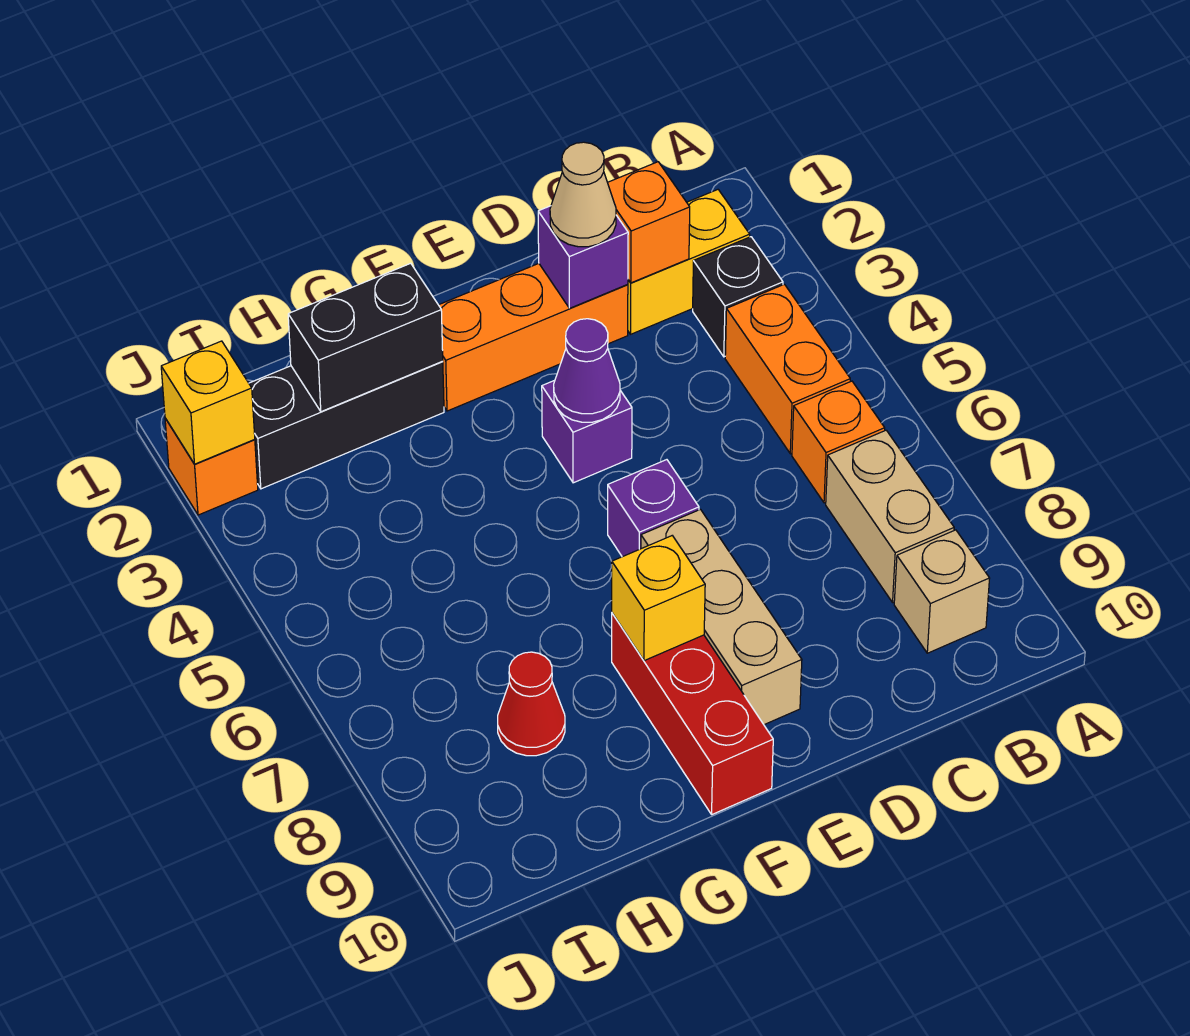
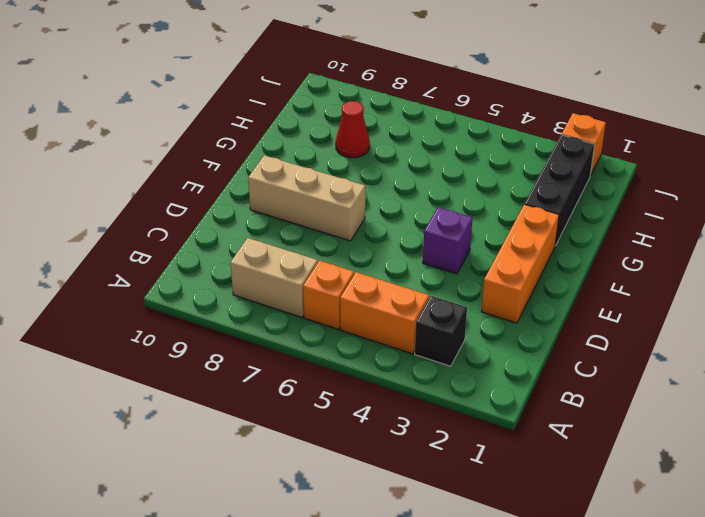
none -> yellow 1x2 brick [628,190,750,334]
none -> tan 1x1 brick [894,530,990,653]
none -> purple 1x1 brick [608,460,699,557]

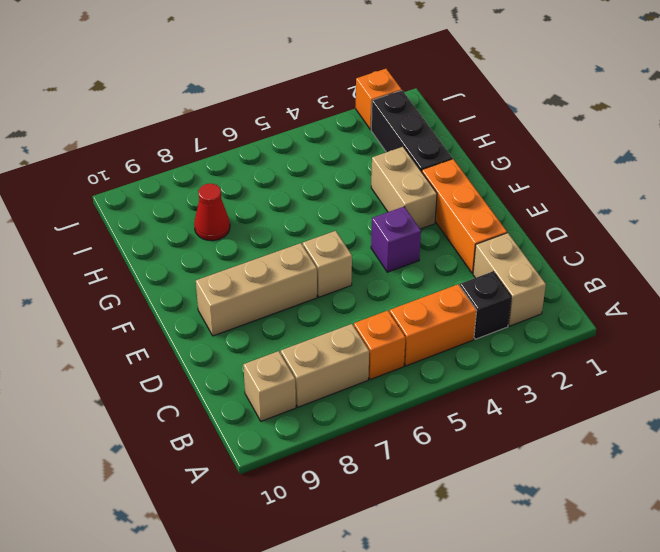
tan 1x2 brick [473,233,546,326] -> yellow 1x2 brick [628,190,750,334]
tan 1x1 brick [303,231,352,297] -> purple 1x1 brick [608,460,699,557]
tan 1x2 brick [371,147,437,229] -> none
none -> red 1x3 brick [612,613,773,814]
none -> orange 1x1 brick [608,162,690,283]
none -> purple 1x1 brick [538,206,628,308]

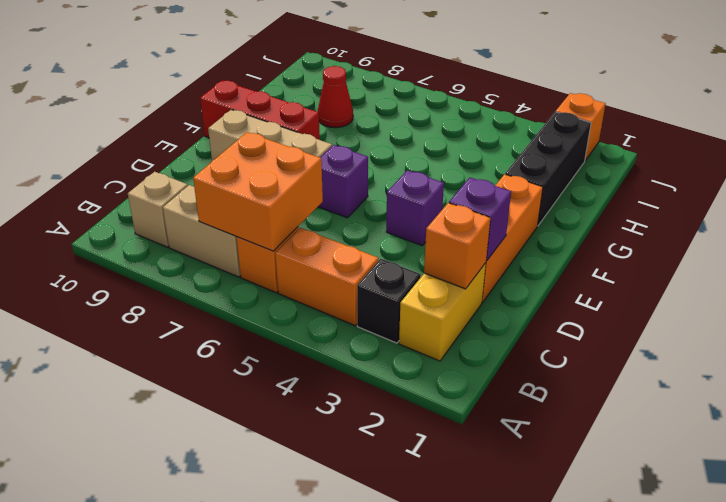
orange 2x2 brick [193,132,323,251] -> none
none -> purple 1x1 cone [554,319,620,422]
none -> yellow 1x1 brick [612,536,705,661]
none -> black 1x2 brick [288,263,443,412]

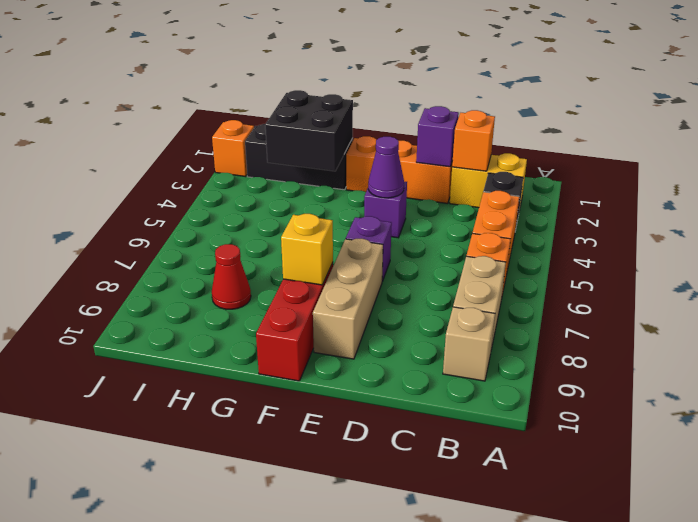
black 2x2 brick [265,90,353,171] -> black 1x2 brick [288,263,443,412]
none -> yellow 1x1 brick [161,341,255,464]
none -> tan 1x1 cone [550,142,616,247]

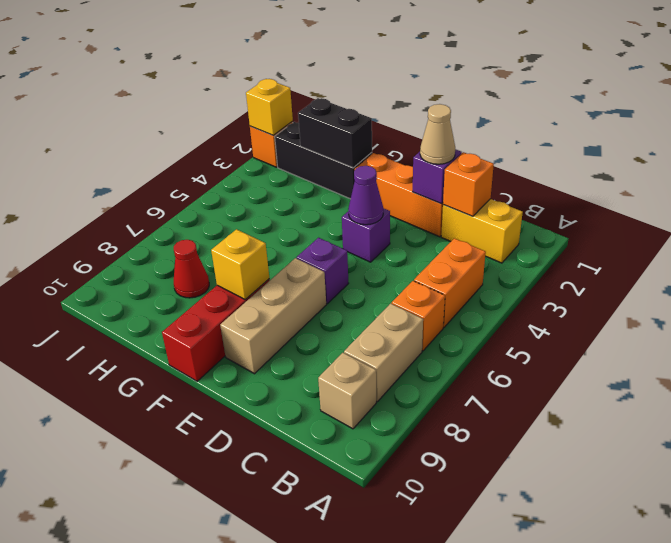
none -> black 1x1 brick [693,237,783,357]

